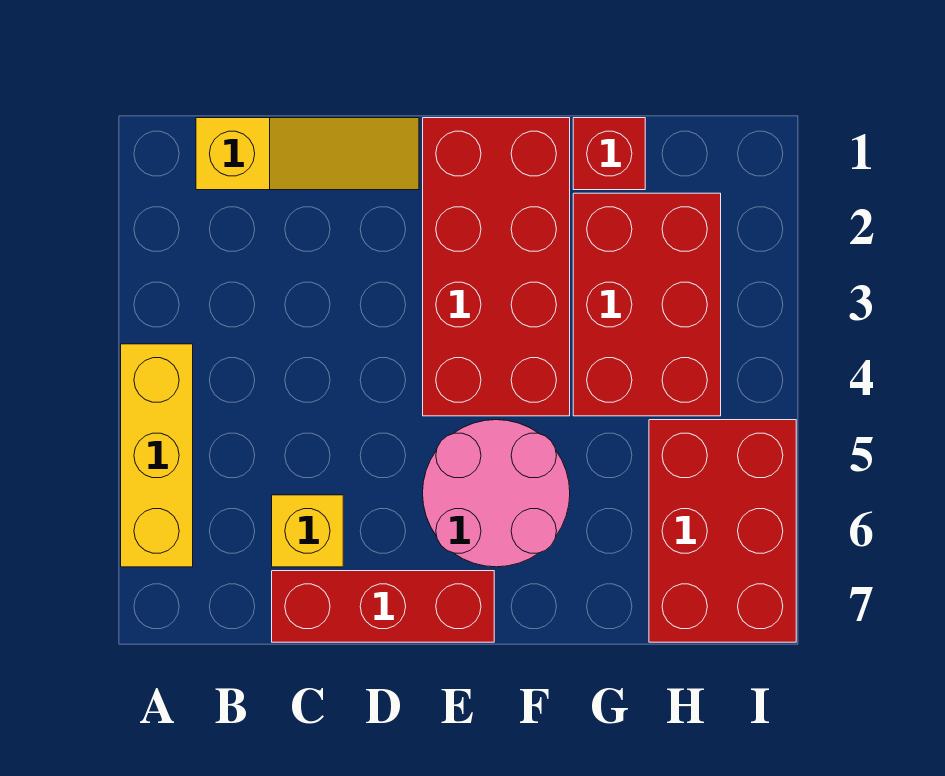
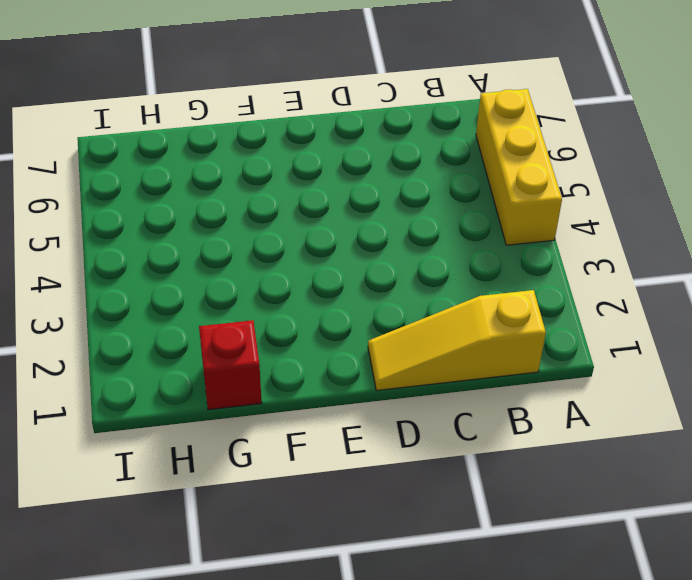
none -> yellow 1x1 brick [272,495,343,567]
none -> red 1x3 brick [272,571,494,642]

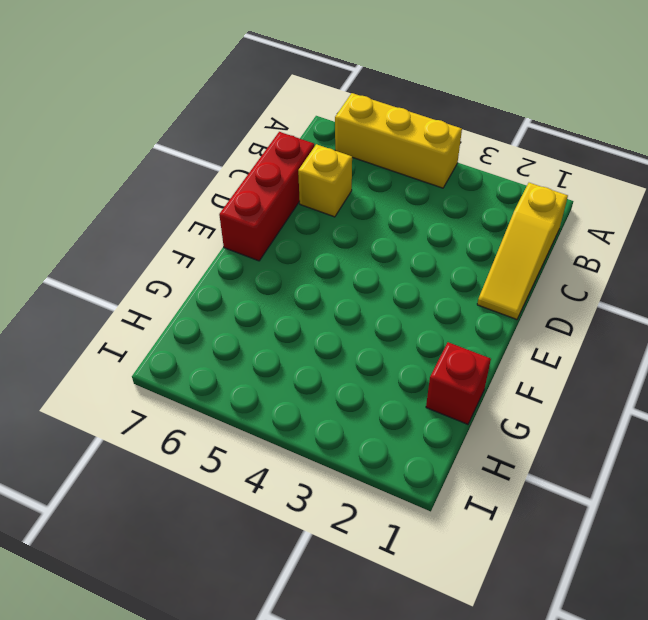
none -> red 2x4 brick [423,118,570,416]
none -> pink 2x2 round brick [423,420,570,567]

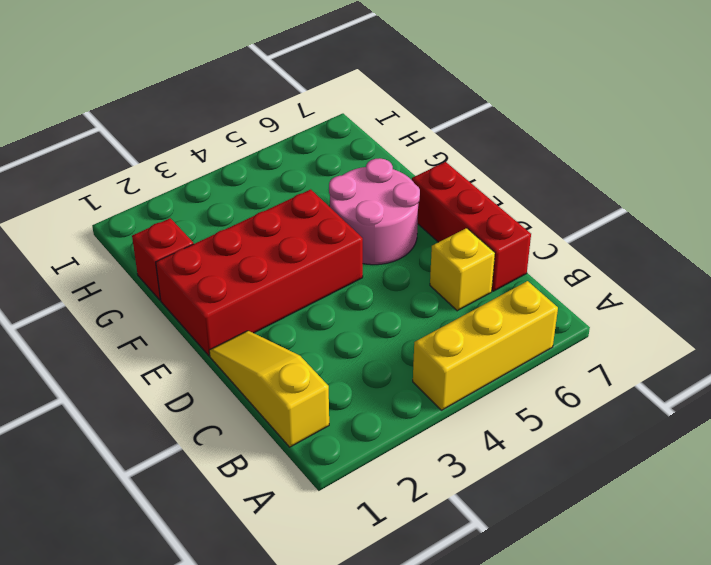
none -> red 2x3 brick [573,193,721,416]
none -> red 2x3 brick [649,420,796,642]

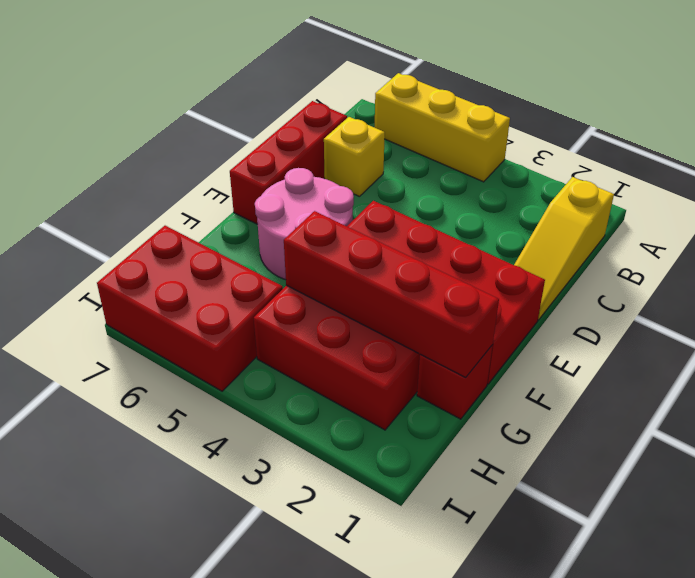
red 1x4 brick [284,211,499,377] -> none

